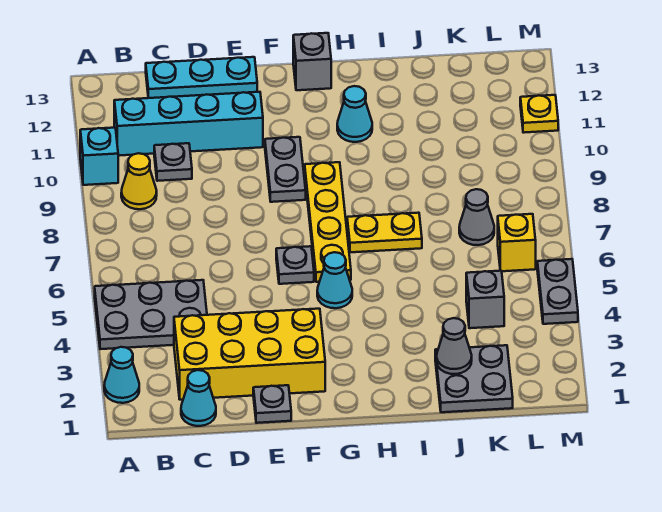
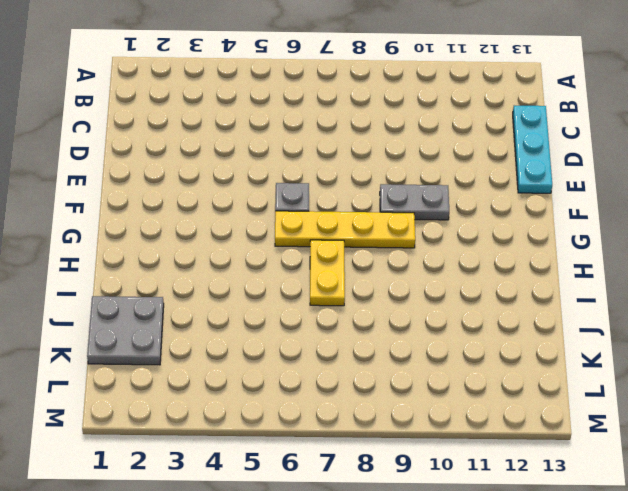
none -> cyan 1x1 cone [104,347,139,403]
none -> grey 2x3 plate [95,280,207,349]
none -> cyan 1x1 brick [80,128,118,185]

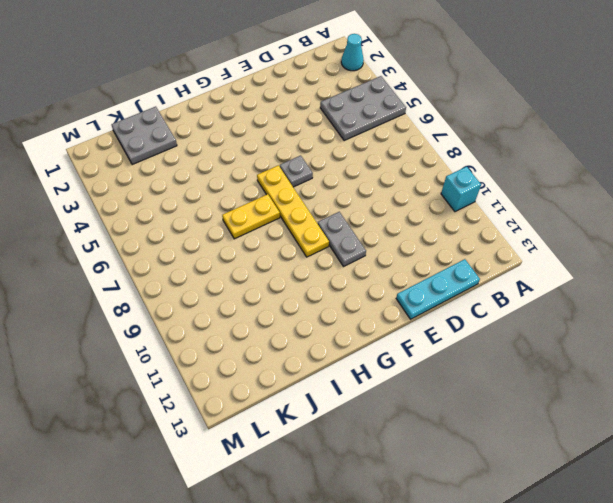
none -> yellow 1x1 cone [121,153,157,209]
none -> cyan 1x4 brick [114,92,263,156]
none -> cyan 1x1 cone [181,370,216,426]

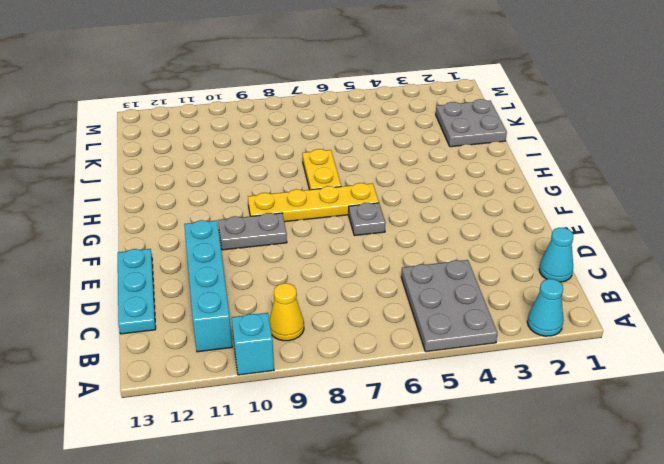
none -> yellow 2x4 brick [174,309,325,400]
none -> grey 1x1 plate [154,143,192,181]
none -> grey 1x1 plate [253,385,291,423]

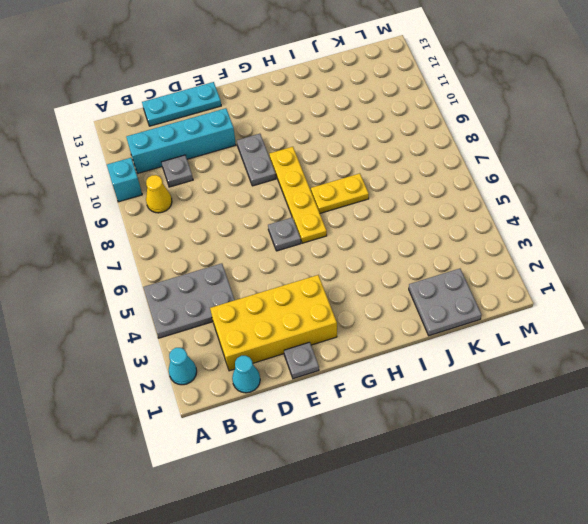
none -> cyan 1x1 cone [317,252,352,308]
none -> grey 1x1 brick [293,33,331,90]
none -> cyan 1x1 cone [337,86,372,142]

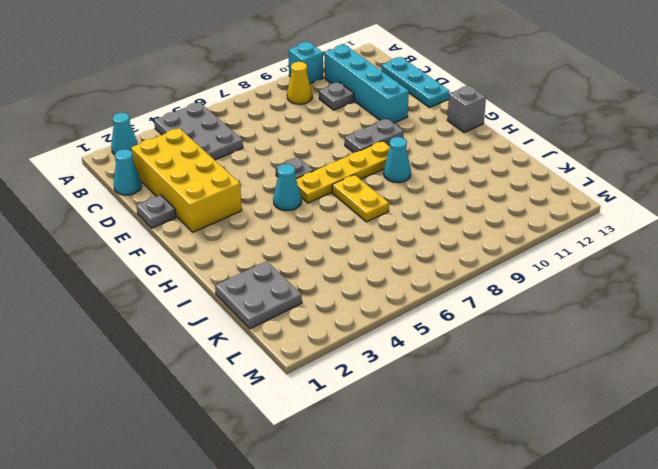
cyan 1x1 cone [384,137,411,183] -> cyan 1x1 cone moved to [337,86,372,142]
none -> grey 1x1 brick [466,271,504,328]
none -> grey 1x1 cone [459,189,494,245]
none -> yellow 1x1 brick [498,214,536,271]

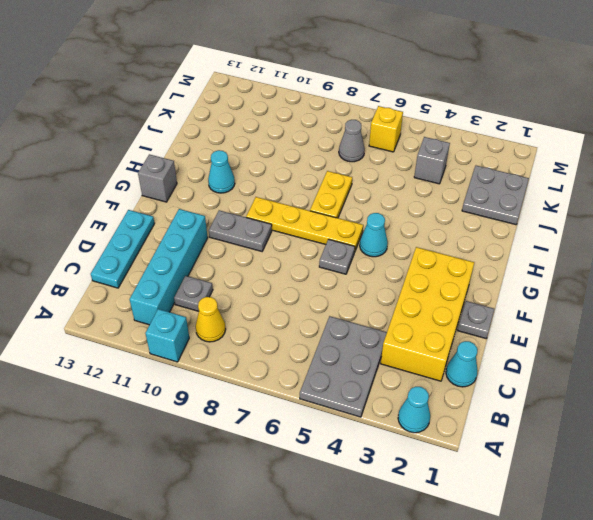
none -> grey 1x2 plate [537,259,578,324]
none -> yellow 1x1 plate [520,95,558,133]
none -> grey 1x1 cone [437,318,472,374]

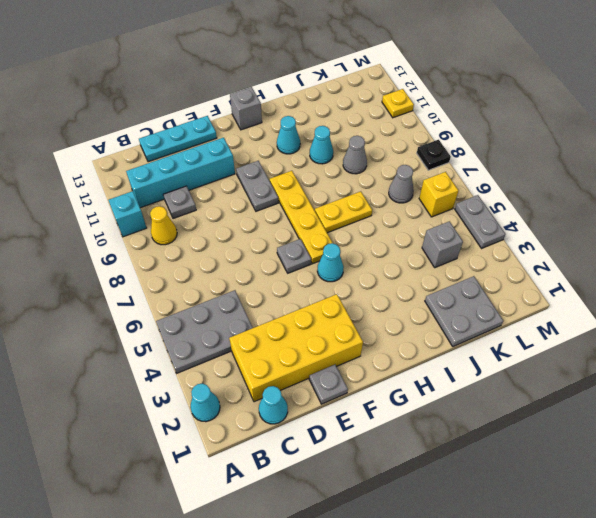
cyan 1x1 cone [310,126,333,164] -> none
grey 1x1 cone [343,136,367,174] -> grey 1x1 cone moved to [437,318,472,374]
black 1x1 plate [417,140,451,170] -> none

